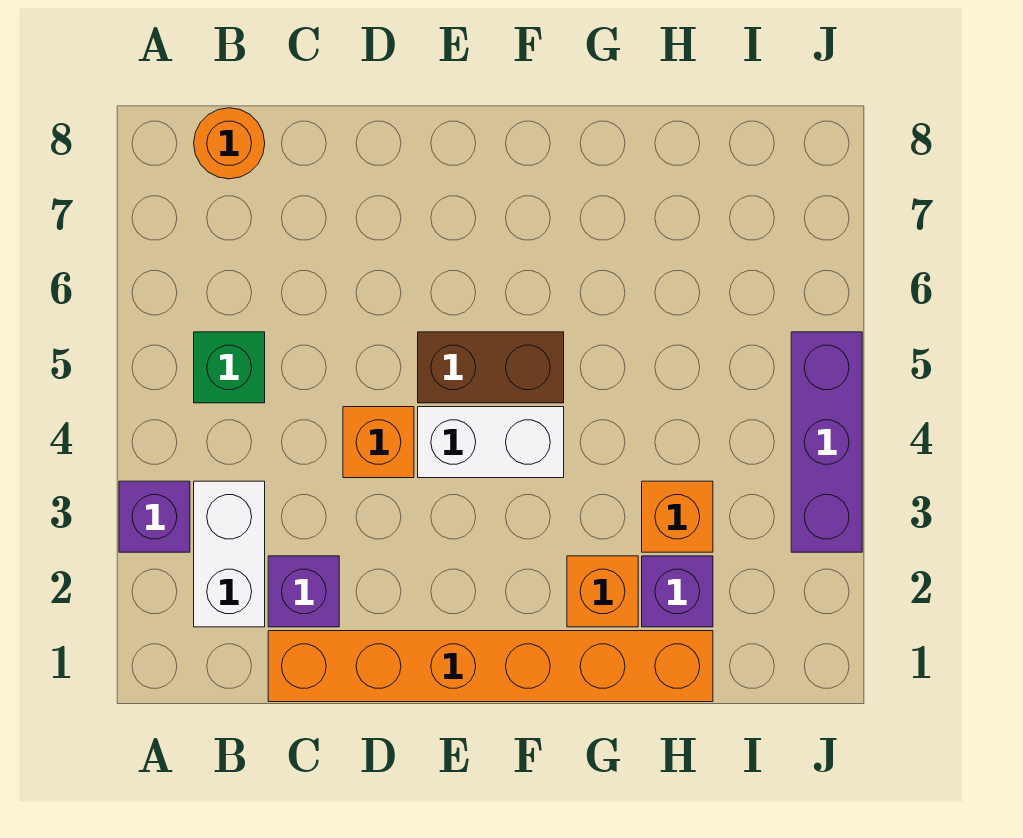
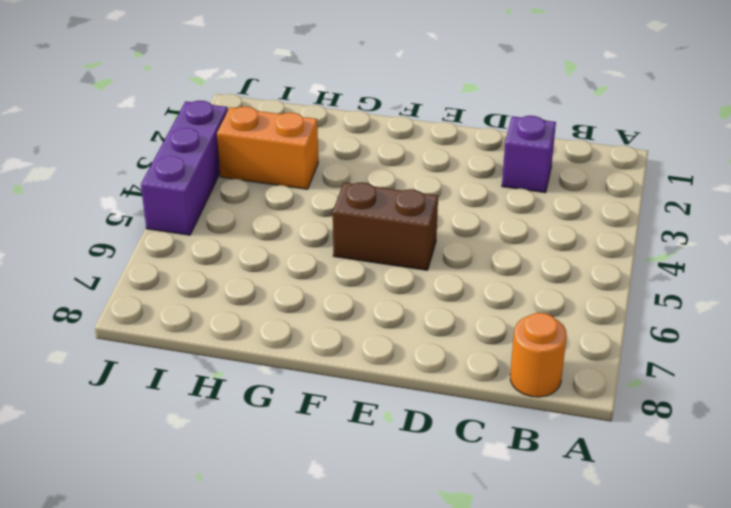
orange 1x2 brick [217,107,318,189] -> orange 1x1 brick [642,481,713,552]
none -> purple 1x1 brick [119,481,190,552]
none -> white 1x2 brick [194,481,265,627]
none -> green 1x1 brick [194,332,265,403]

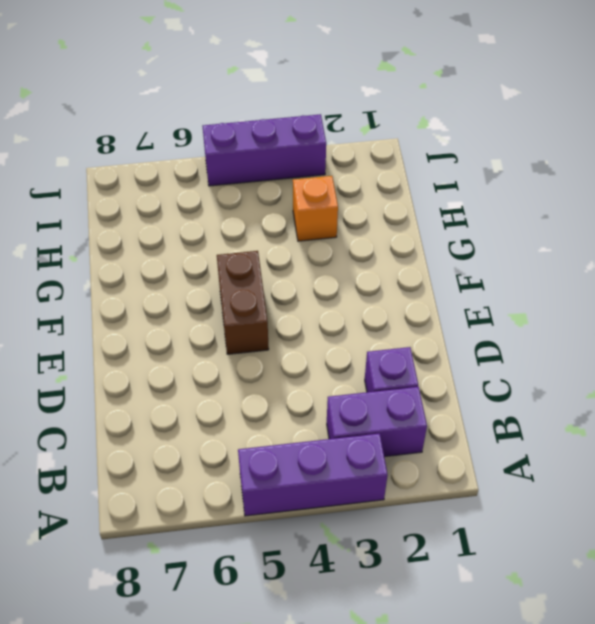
purple 1x3 brick [238,433,388,516] -> purple 1x1 brick [119,481,190,552]
purple 1x2 brick [327,387,427,457] -> white 1x2 brick [194,481,265,627]
none -> green 1x1 brick [194,332,265,403]
none -> orange 1x1 round brick [194,108,265,179]
none -> orange 1x6 brick [268,631,713,702]

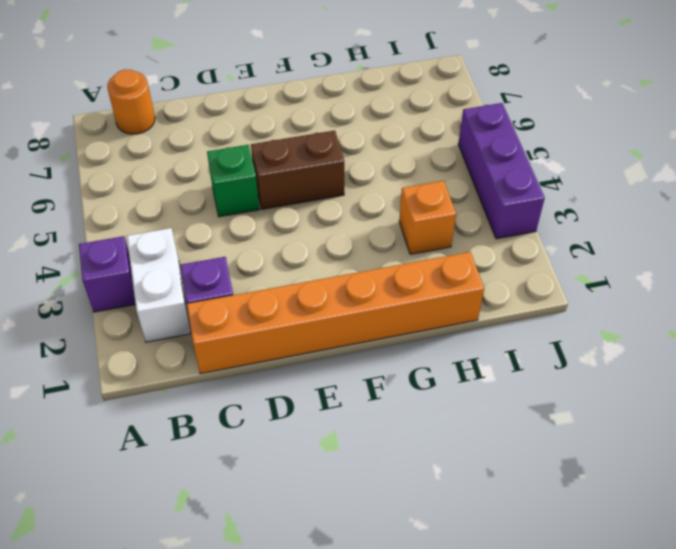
green 1x1 brick [207,145,259,217] -> green 1x1 brick moved to [194,332,265,403]
none -> orange 1x1 brick [343,407,414,478]
none -> white 1x2 brick [418,407,564,478]
none -> orange 1x1 brick [567,556,638,627]

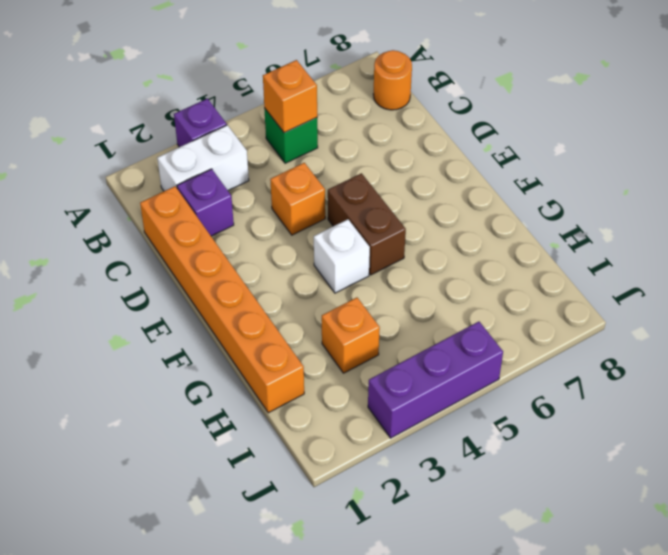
orange 1x1 brick [263,60,317,133] -> orange 1x1 brick moved to [567,556,638,627]
white 1x1 brick [314,219,370,293] -> white 1x2 brick [418,407,564,478]
none -> purple 1x1 brick [642,556,713,627]

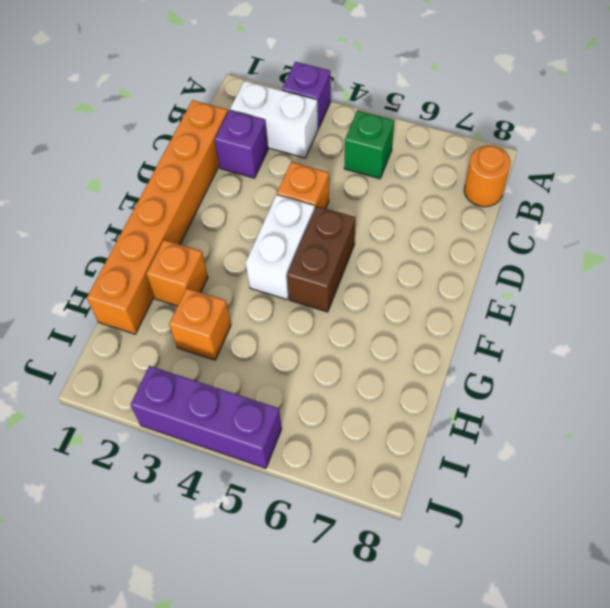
none -> purple 1x1 brick [642,556,713,627]

